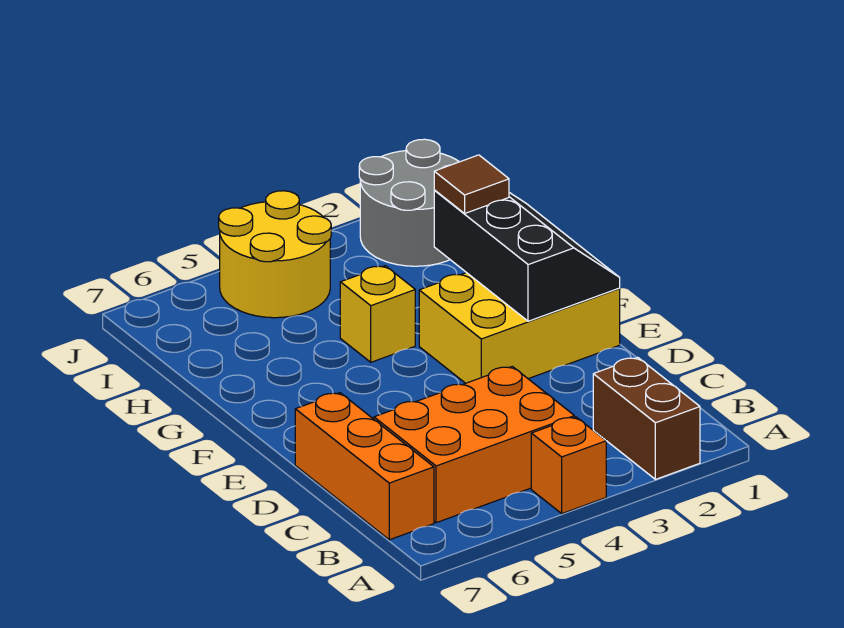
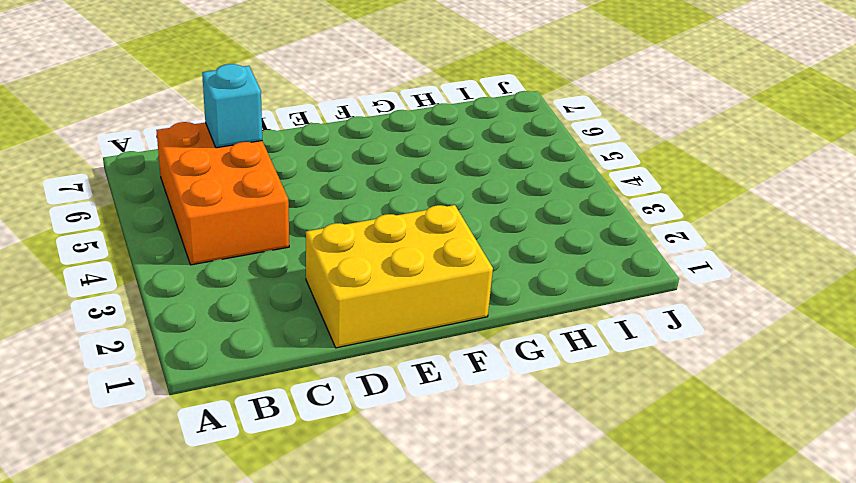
cyan 1x1 brick [202,64,262,148] -> none
yellow 2x3 brick [306,205,493,348] -> yellow 2x3 brick turned to [419,273,620,383]
none -> brown 1x2 brick [593,357,700,479]
none -> orange 1x1 brick [531,417,606,514]

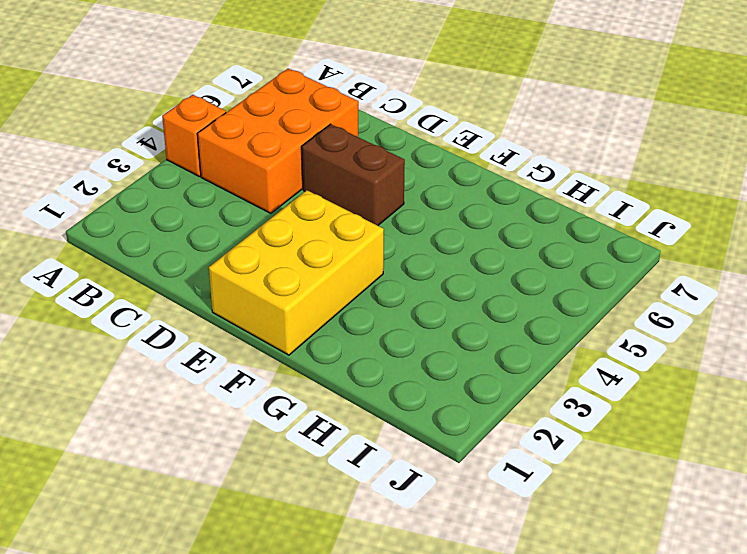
brown 1x2 brick [302,124,405,226] -> brown 1x2 brick moved to [593,357,700,479]
none -> orange 1x3 brick [295,393,434,540]
none -> yellow 1x1 brick [340,266,415,362]

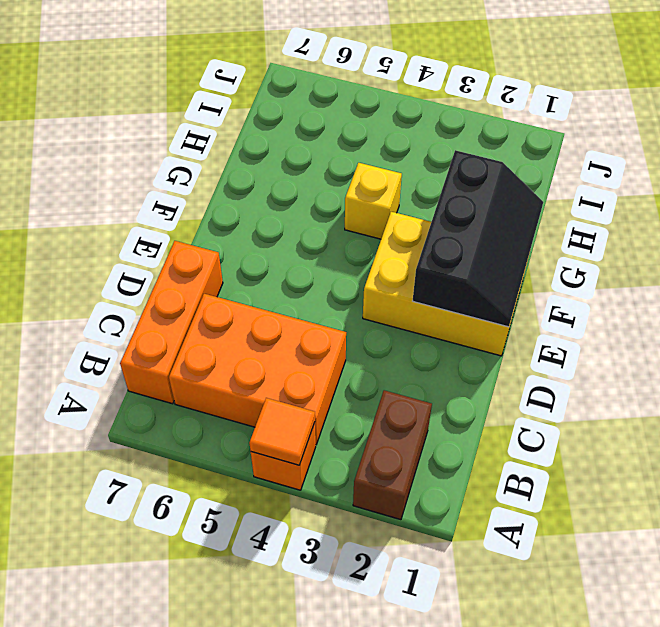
orange 1x1 tile [249,398,315,465] -> none
none -> grey 2x2 round brick [359,139,459,266]
none -> yellow 2x2 round brick [219,191,331,318]

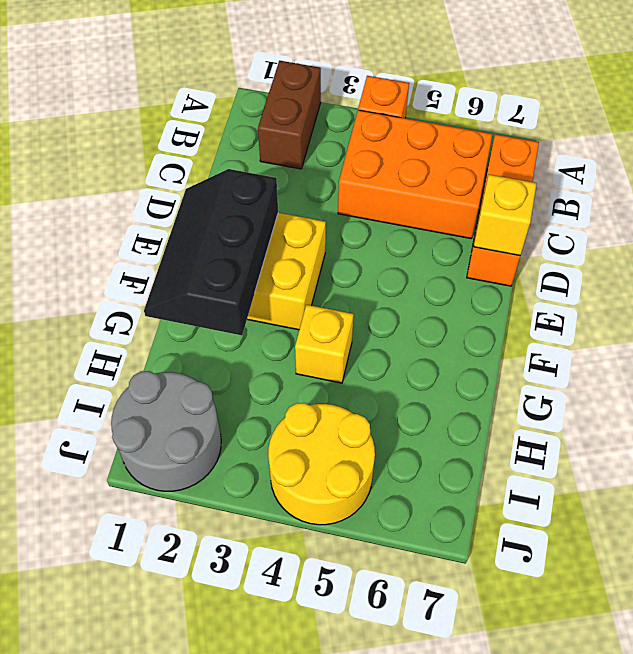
yellow 1x1 brick [474,174,537,256] -> none
none -> brown 1x1 tile [434,155,509,213]

